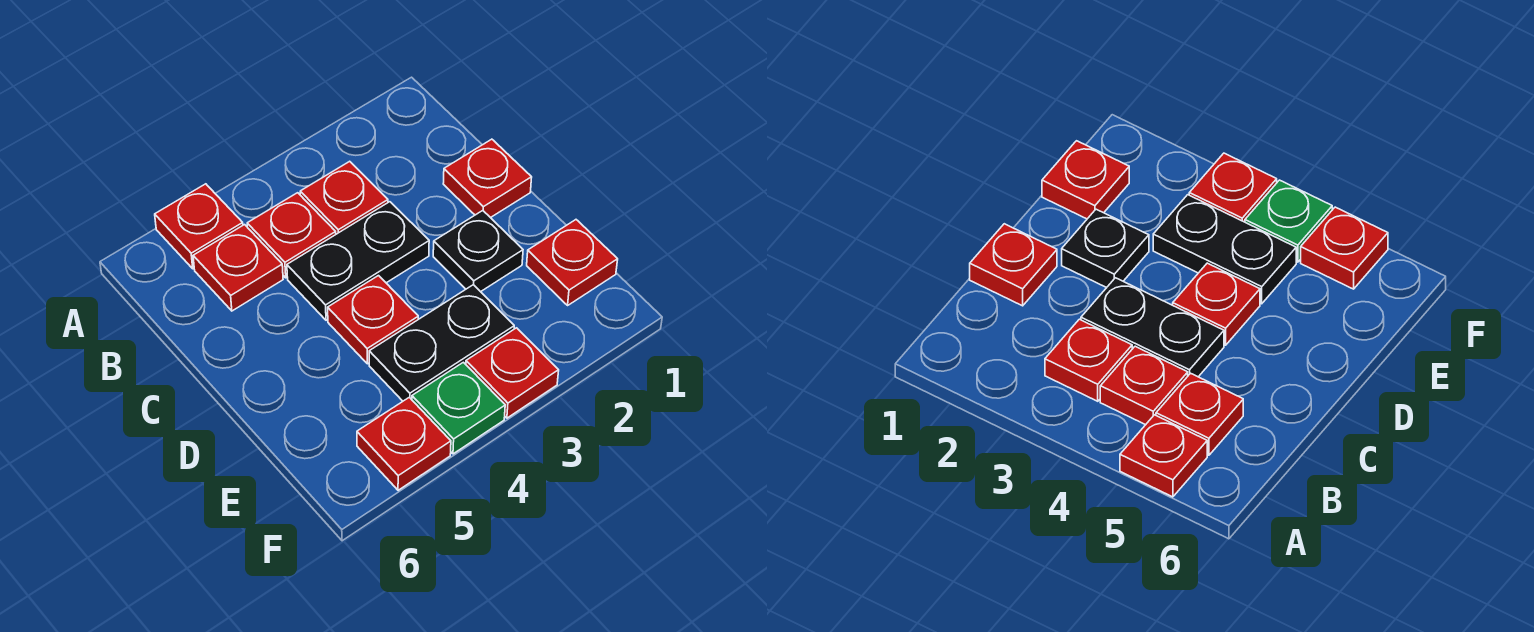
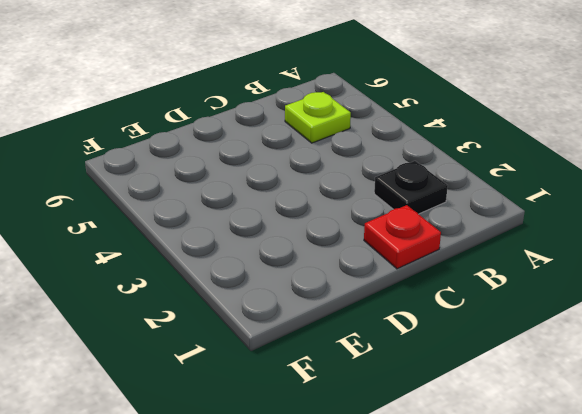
black 1x1 plate [374,161,448,214] -> black 1x1 plate moved to [433,211,523,292]
lime 1x1 plate [285,92,351,143] -> red 1x1 plate [193,225,283,311]
none -> red 1x1 plate [155,184,243,269]
none -> red 1x1 plate [300,161,388,234]
none -> red 1x1 plate [247,193,336,278]

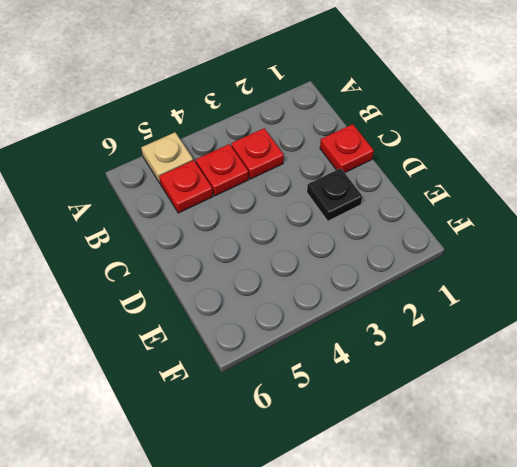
tan 1x1 plate [141,132,193,183] -> red 1x1 plate [155,184,243,269]
none -> black 1x2 plate [287,202,429,320]
none -> red 1x1 plate [328,276,418,364]
none -> red 1x1 plate [527,220,618,305]

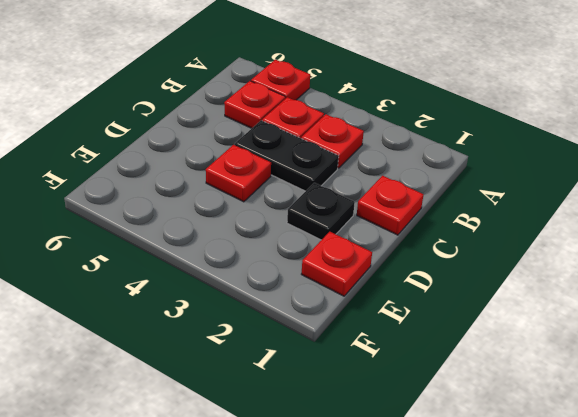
none -> black 1x2 plate [369,285,514,401]
none -> red 1x1 plate [466,328,559,418]
none -> green 1x1 plate [412,362,505,454]

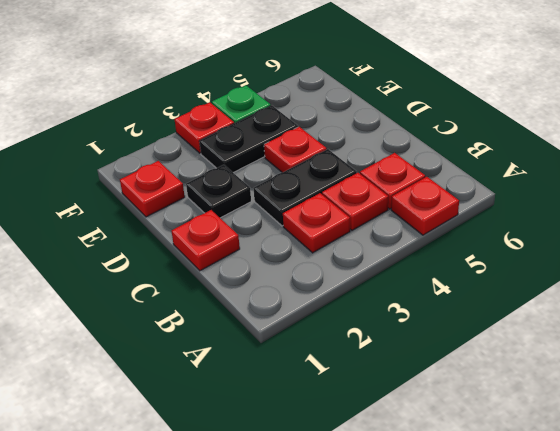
none -> red 1x1 plate [357,397,451,490]

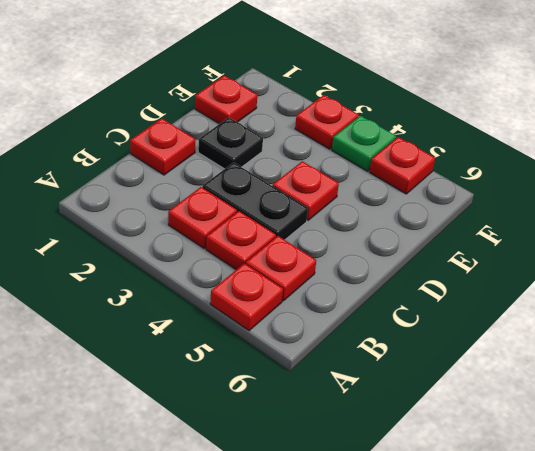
none -> black 1x2 plate [369,285,514,401]

